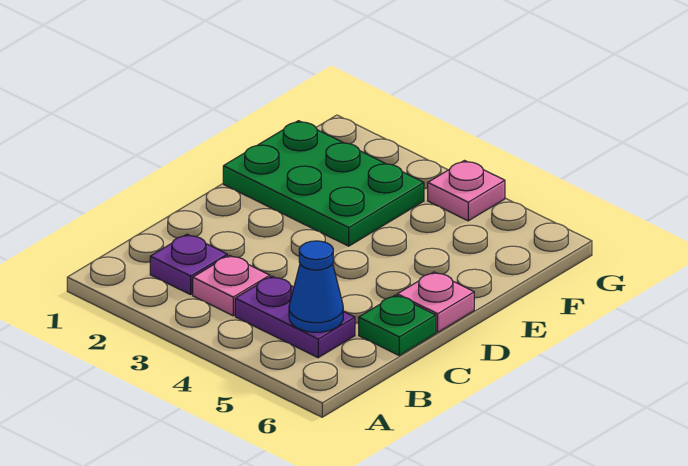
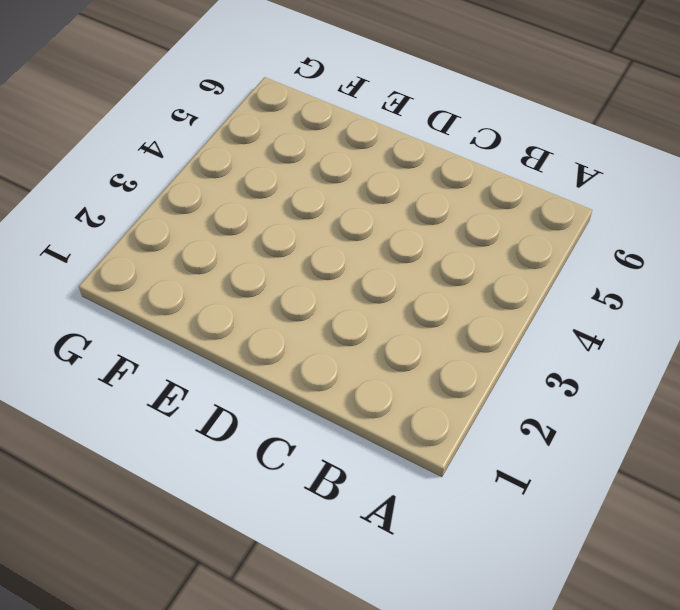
none -> purple 1x1 plate [150,234,227,295]
none -> pink 1x1 plate [193,255,270,316]

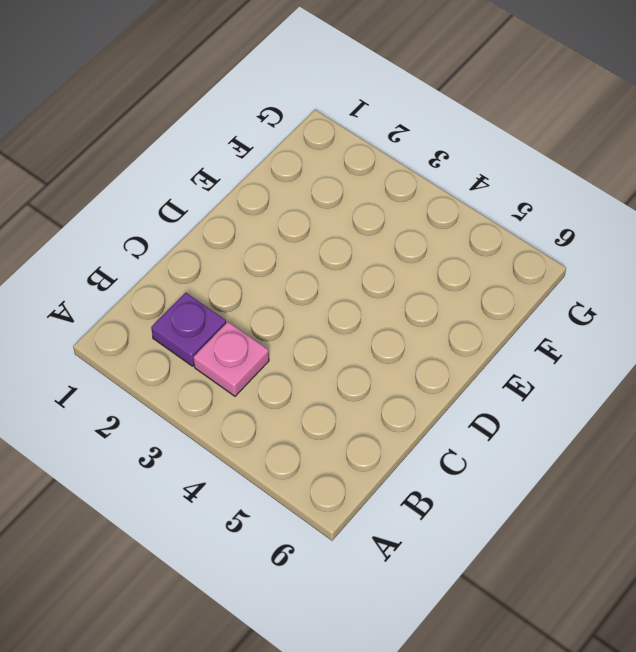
none -> purple 1x2 plate [235,276,355,358]
none -> green 1x1 plate [359,295,436,355]

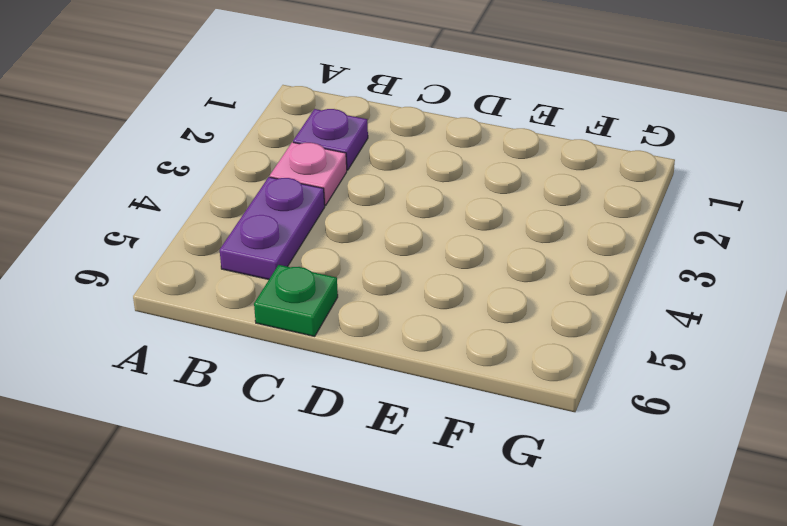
none -> pink 1x1 plate [397,272,474,332]
none -> green 2x3 plate [223,121,424,246]

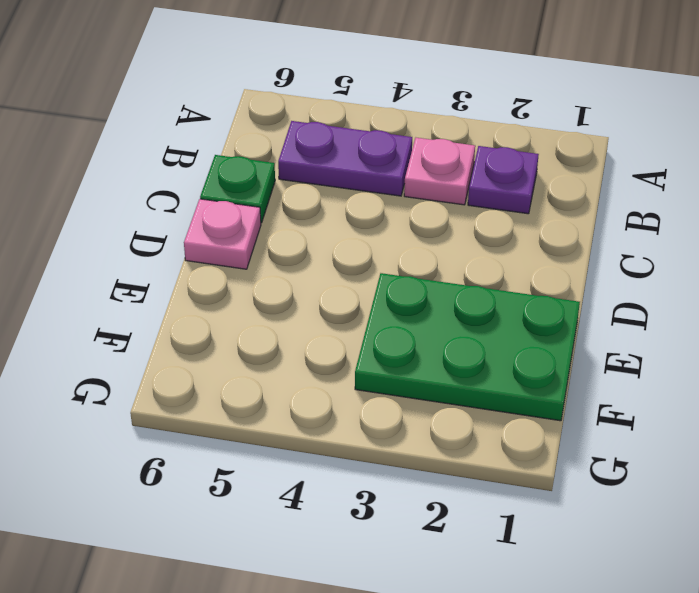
none -> pink 1x1 plate [428,161,505,221]
none -> blue 1x1 cone [289,241,343,332]

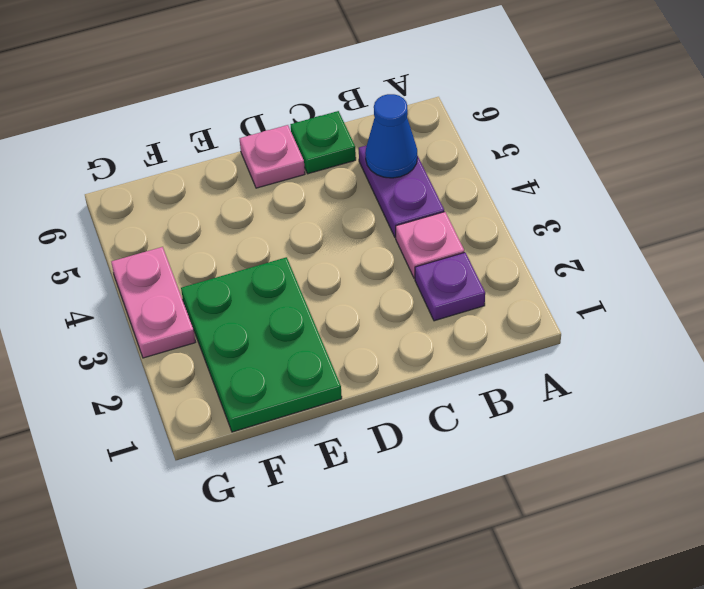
pink 1x2 plate [111,247,195,358] -> pink 1x1 plate [428,161,505,221]

